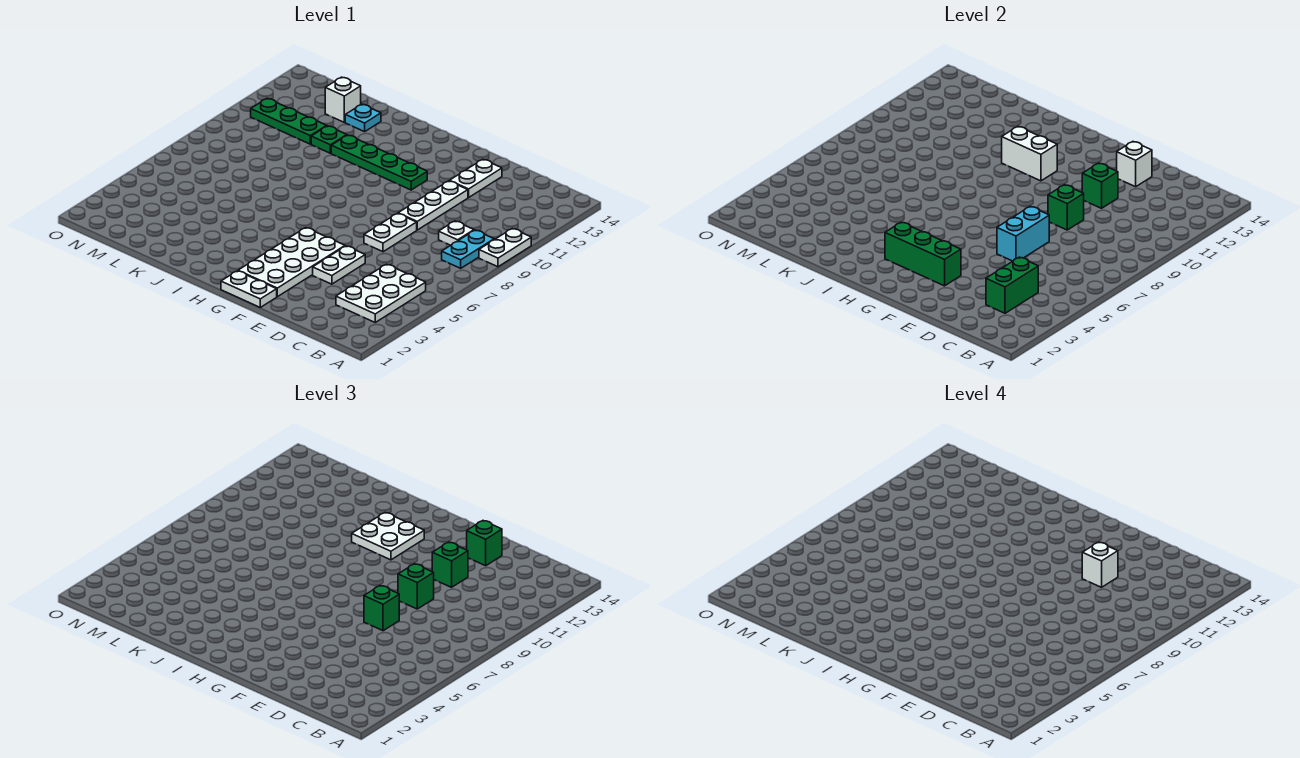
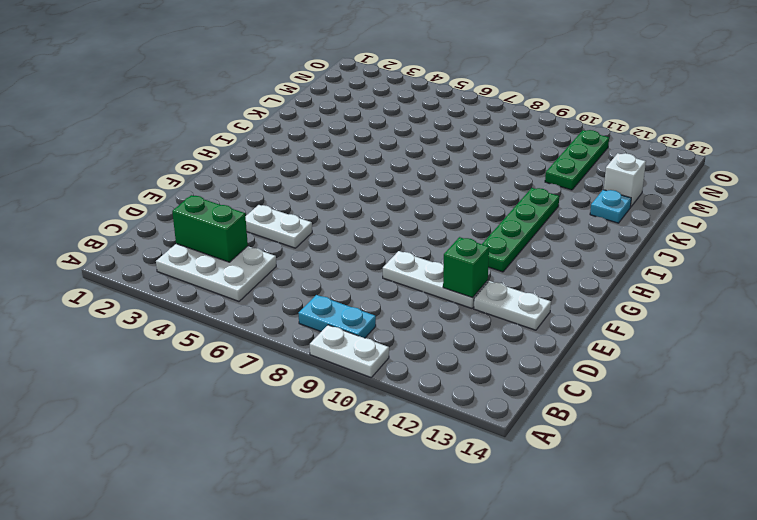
none -> white 1x1 plate [439,221,474,245]
none -> white 1x2 plate [364,213,417,252]
none -> white 1x2 plate [221,271,277,307]

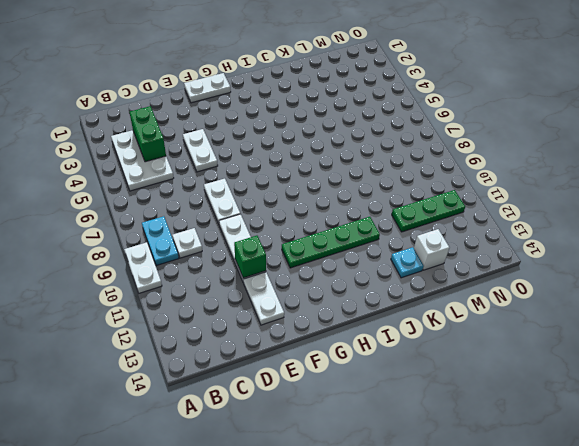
none -> white 2x4 plate [238,228,345,297]
none -> green 1x1 plate [311,126,347,153]
none -> cyan 1x2 brick [997,206,1049,261]

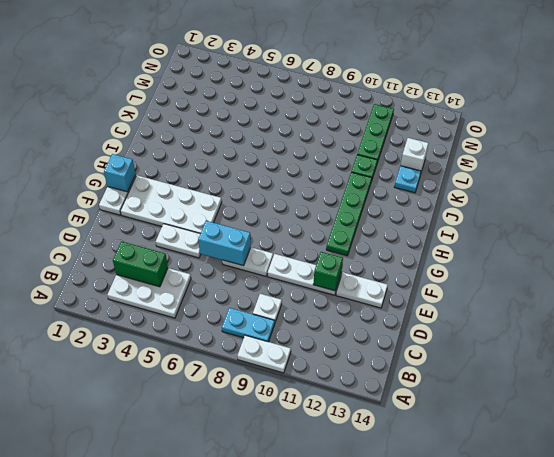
cyan 1x1 brick [104,154,136,192] -> none
none -> green 1x1 brick [1048,185,1084,230]
none -> white 1x1 brick [1117,142,1152,187]
none -> green 1x3 brick [885,222,961,286]

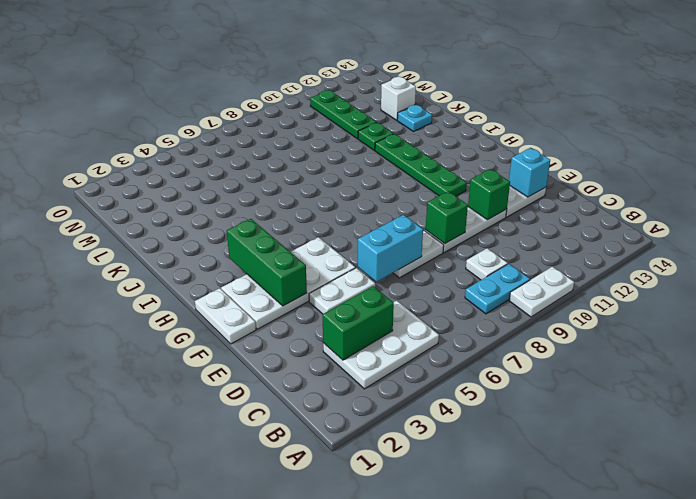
cyan 1x1 brick [509,148,550,197] -> white 1x1 brick [1117,142,1152,187]
none -> white 1x2 brick [1002,127,1057,181]
none -> green 1x1 brick [364,585,399,631]
none -> green 1x1 brick [398,564,434,609]

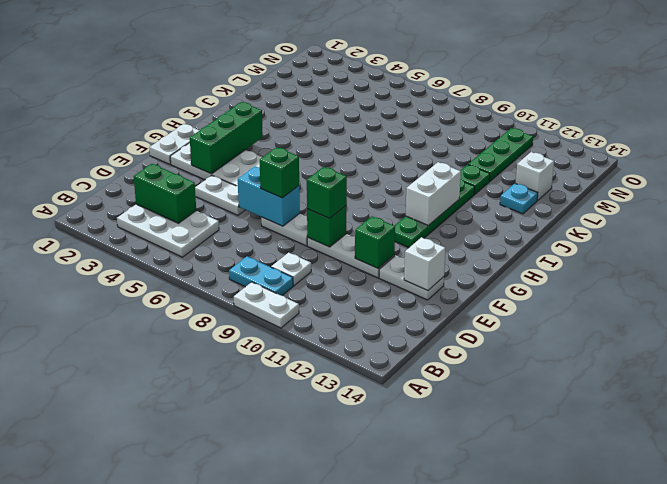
none -> green 1x1 brick [432,542,468,587]
none -> green 1x1 brick [467,521,502,566]
none -> white 2x2 plate [352,513,424,560]

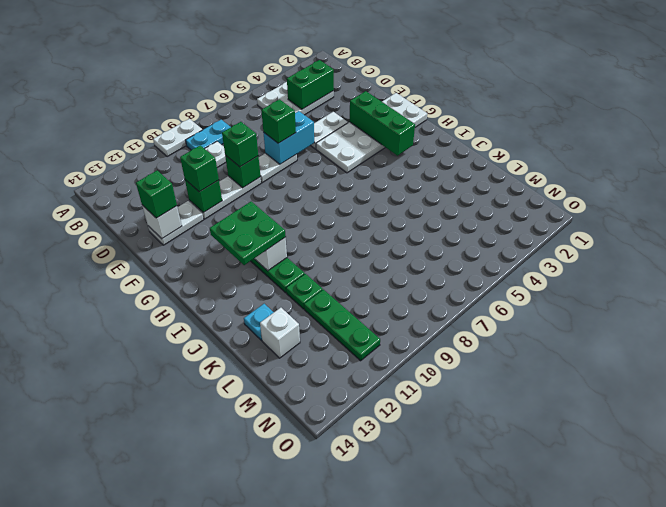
green 2x2 plate [210,202,286,265] -> white 2x2 plate [352,513,424,560]
none -> white 1x1 brick [1082,542,1118,587]

